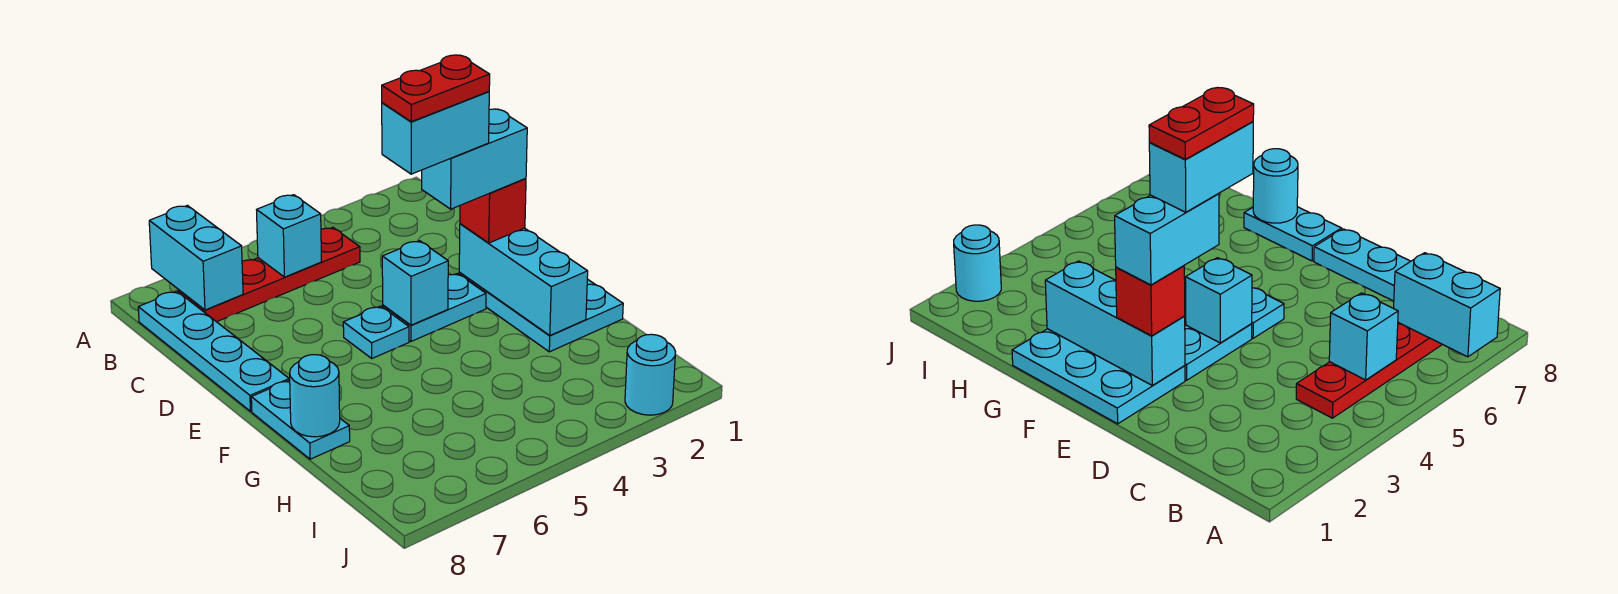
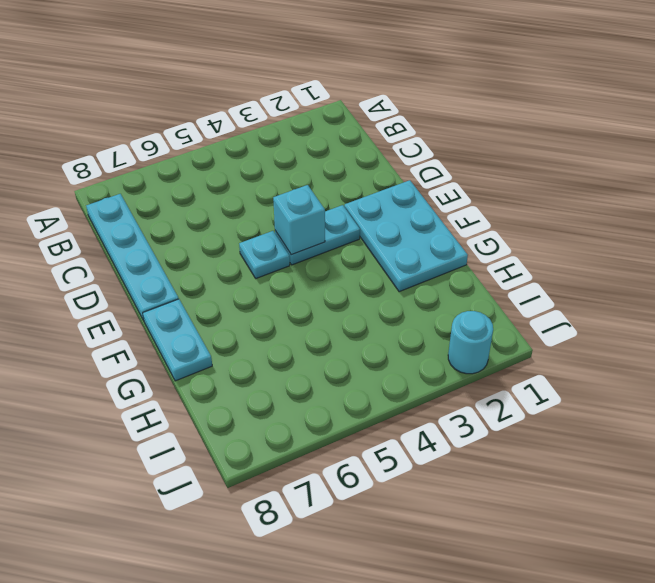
none -> red 1x4 plate [179,227,360,322]
none -> cyan 1x2 brick [149,205,243,310]
none -> cyan 1x1 brick [257,195,322,277]

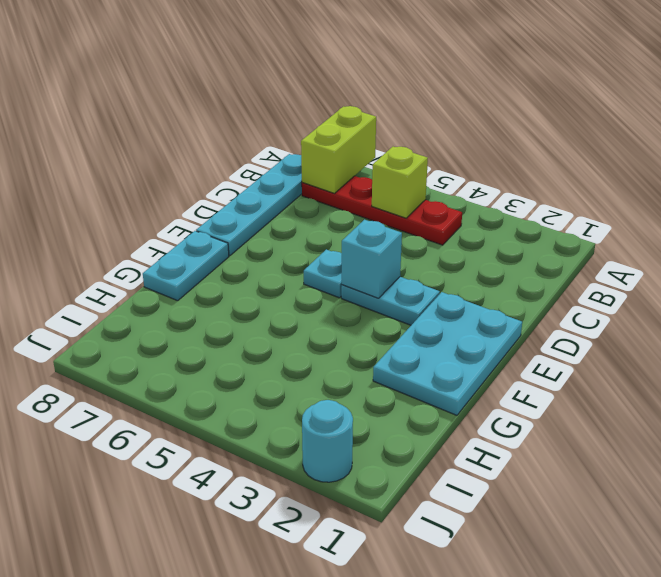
lime 1x2 brick [301,106,376,193] -> cyan 1x2 brick [149,205,243,310]
lime 1x1 brick [372,147,428,218] -> cyan 1x1 brick [257,195,322,277]
none -> cyan 1x3 brick [459,224,588,336]
none -> cyan 1x1 round brick [290,355,340,437]
none -> red 1x1 brick [460,178,526,243]

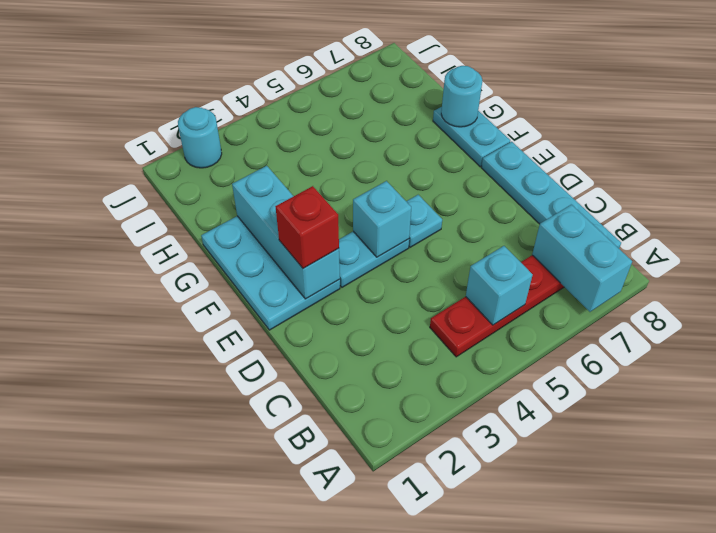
none -> cyan 1x2 brick [422,109,527,209]
none -> cyan 1x2 brick [382,91,489,174]
none -> red 1x2 plate [382,55,490,122]

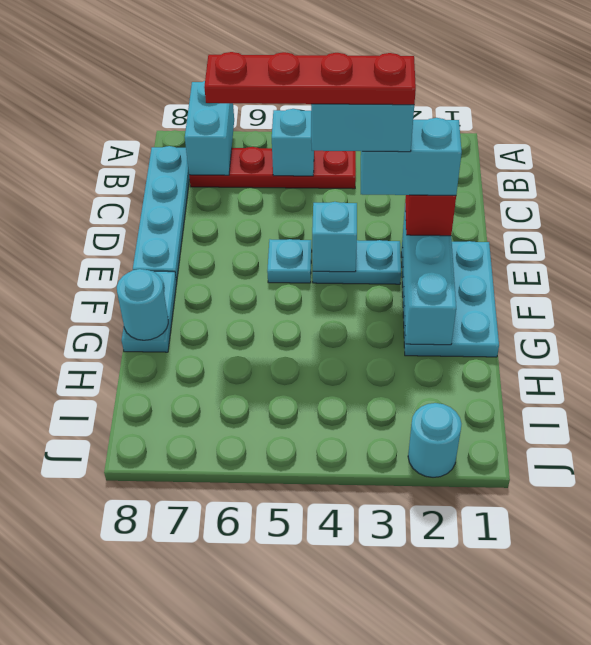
red 1x4 plate [204,52,416,105] -> red 1x2 plate [382,55,490,122]

